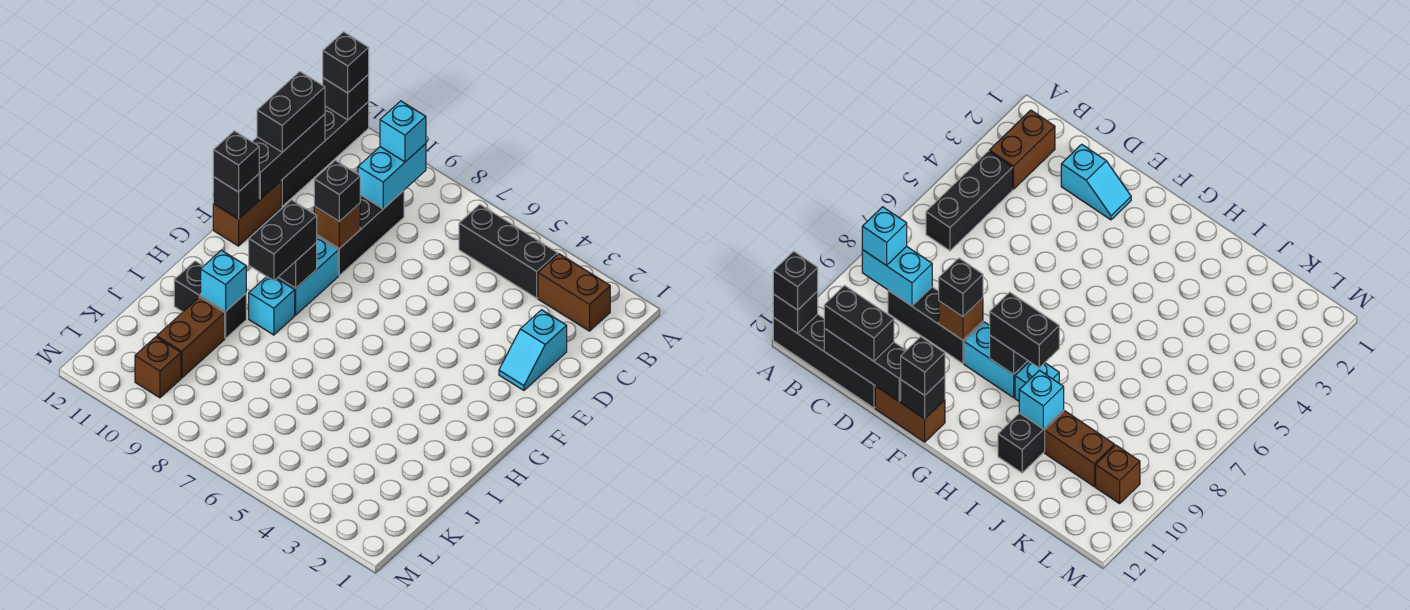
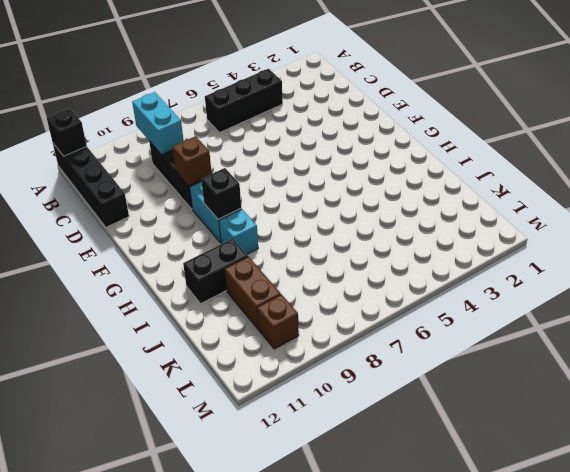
none -> brown 1x2 brick [538,254,610,331]
none -> cyan 1x2 slope [499,310,567,390]
none -> brown 1x2 brick [213,181,281,246]

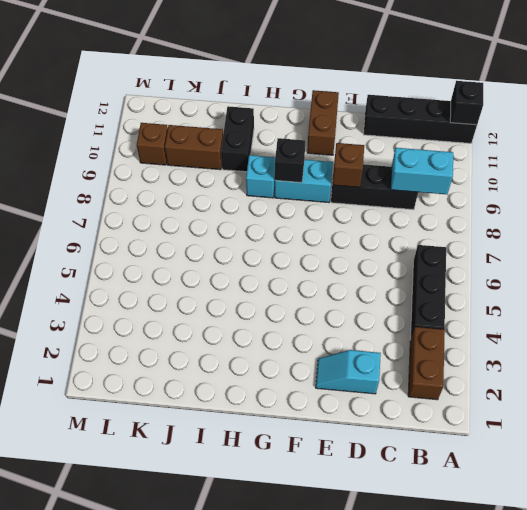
brown 1x2 brick [307,90,339,155] -> brown 1x2 brick turned to [213,181,281,246]
none -> black 1x3 brick [252,114,325,199]
none -> black 1x1 brick [213,174,259,219]
none -> cyan 1x1 brick [201,250,246,311]

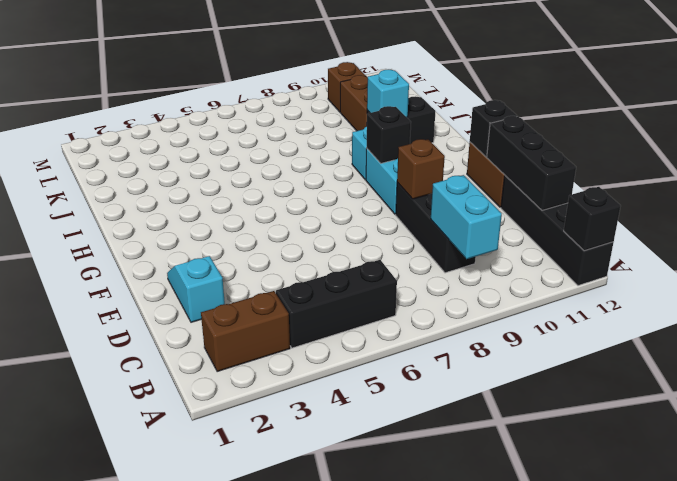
none -> black 1x1 brick [323,32,369,93]
none -> cyan 1x1 brick [380,101,426,162]
none -> black 1x2 brick [257,72,325,152]

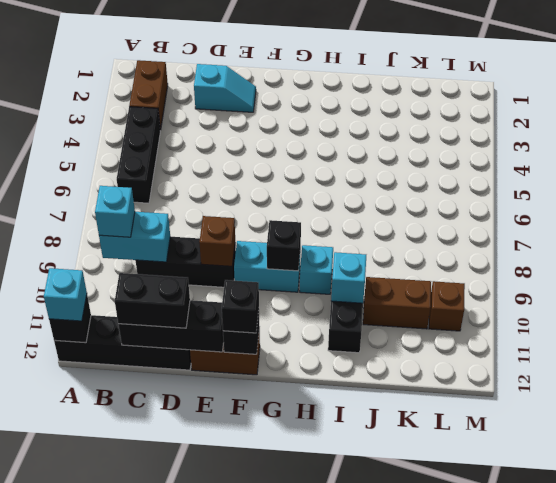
cyan 1x1 brick [44,268,87,321] -> black 1x1 brick [323,32,369,93]
none -> black 1x1 brick [314,160,360,222]
none -> black 1x2 brick [249,200,317,281]

